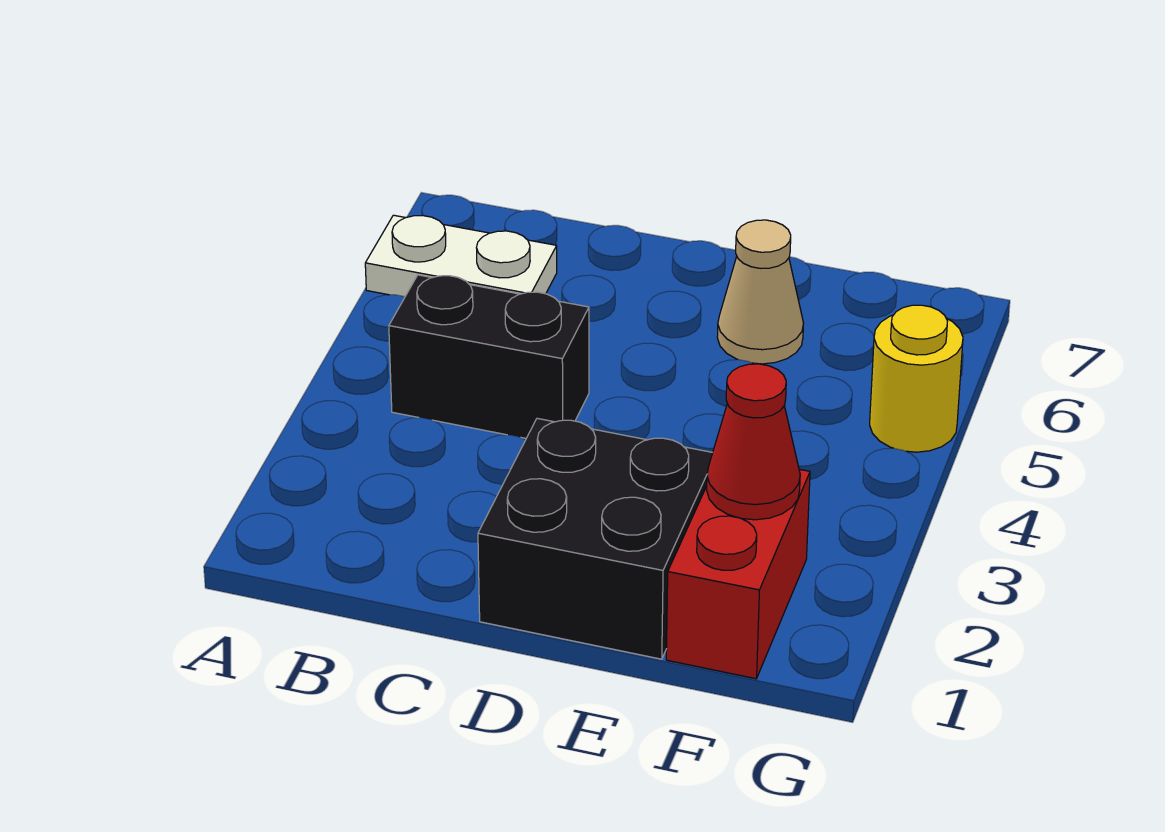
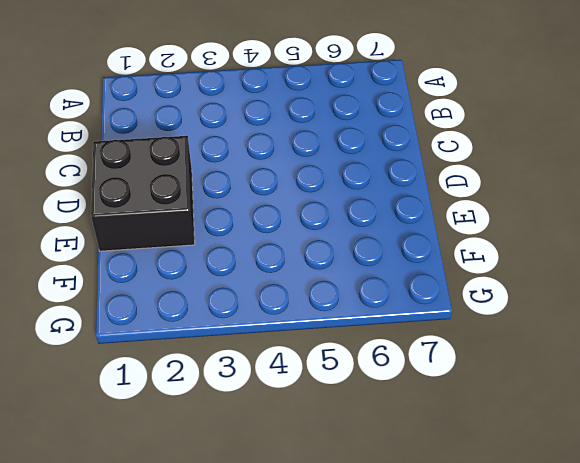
none -> white 1x2 plate [365,215,557,297]
none -> black 1x2 brick [389,275,589,438]

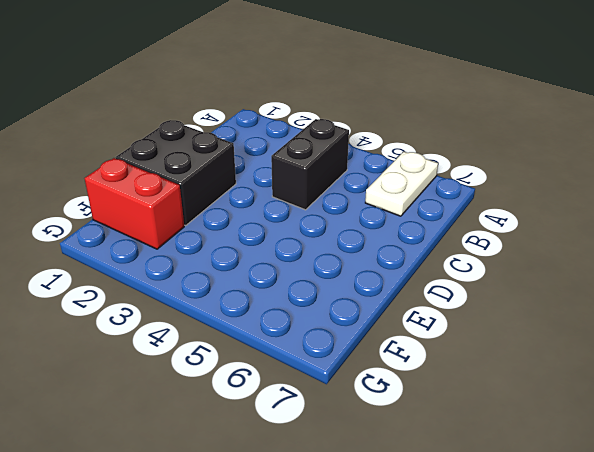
none -> tan 1x1 cone [717,220,804,364]
none -> yellow 1x1 round brick [870,305,963,452]

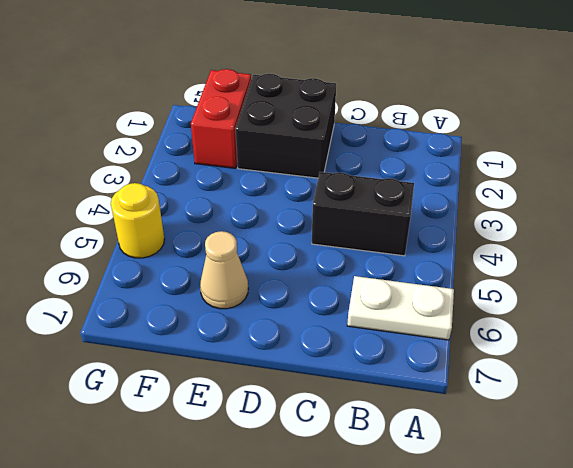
none -> red 1x1 cone [707,364,800,520]

